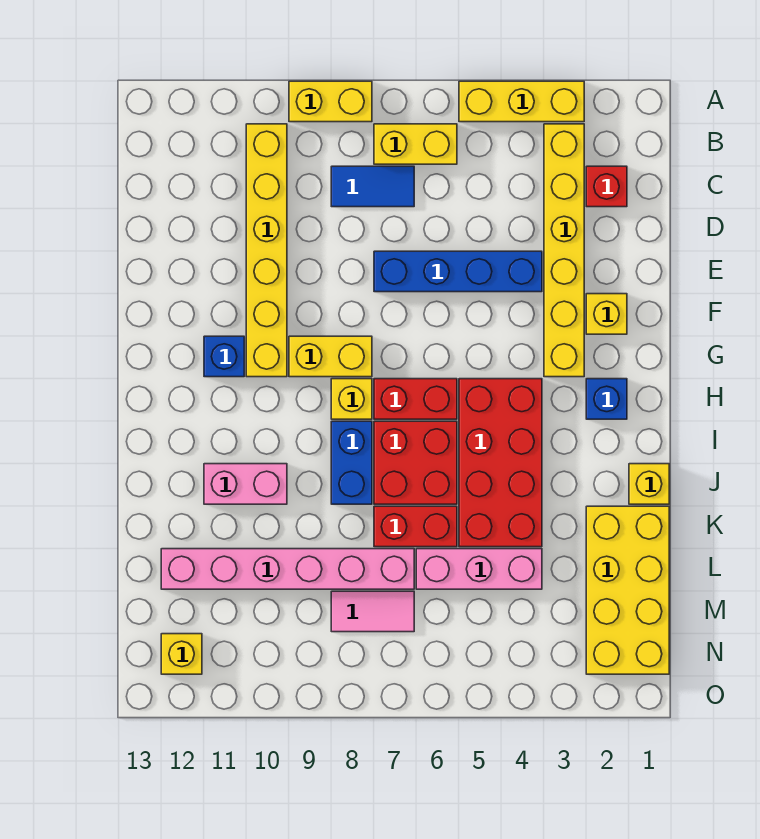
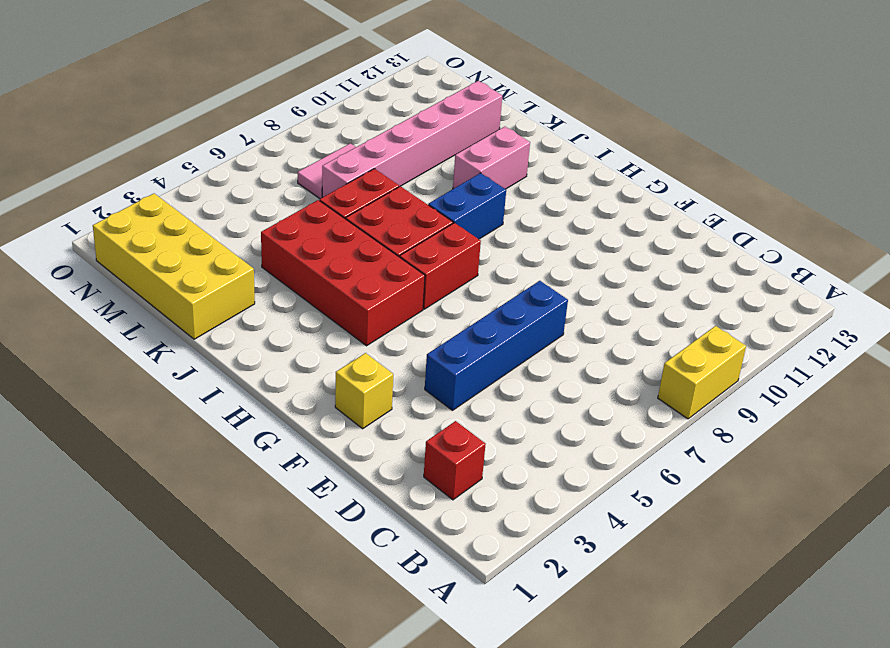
blue 1x2 brick [428,173,506,239] -> blue 1x2 brick turned to [331,421,372,504]
none -> yellow 1x3 brick [459,81,584,122]
none -> yellow 1x6 brick [544,124,584,377]
none -> yellow 1x2 brick [374,124,457,164]

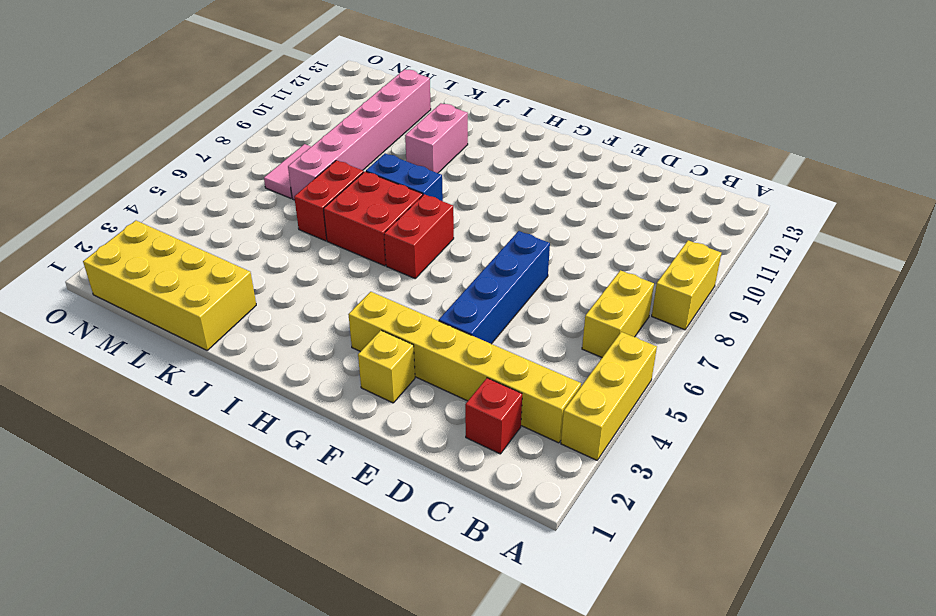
none -> yellow 1x6 brick [246,124,287,377]
none -> blue 1x2 tile [331,166,414,207]
none -> yellow 1x2 brick [289,336,372,377]

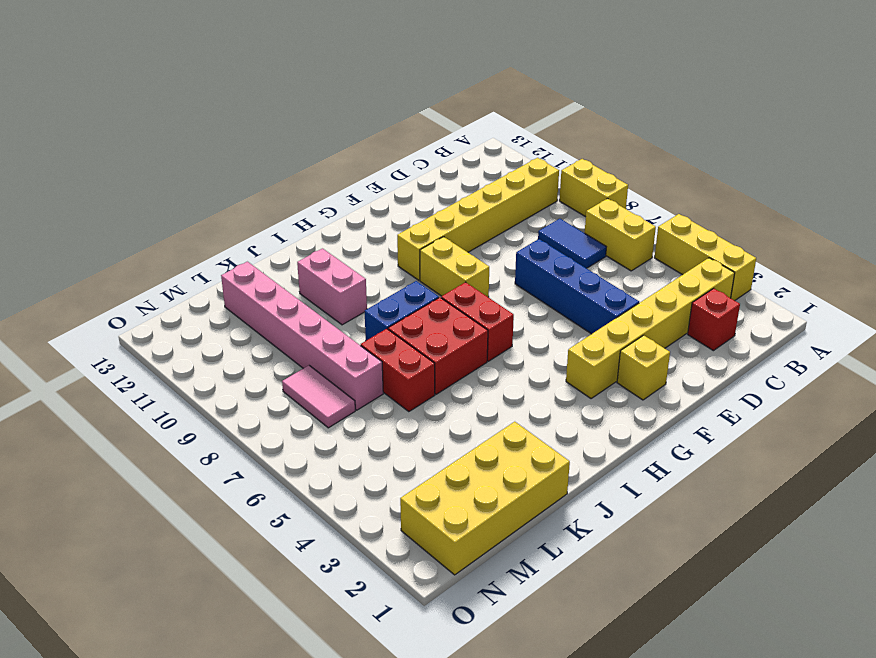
none -> blue 1x1 brick [204,336,244,377]
none -> blue 1x1 brick [586,379,627,419]
none -> red 2x4 brick [459,379,542,547]

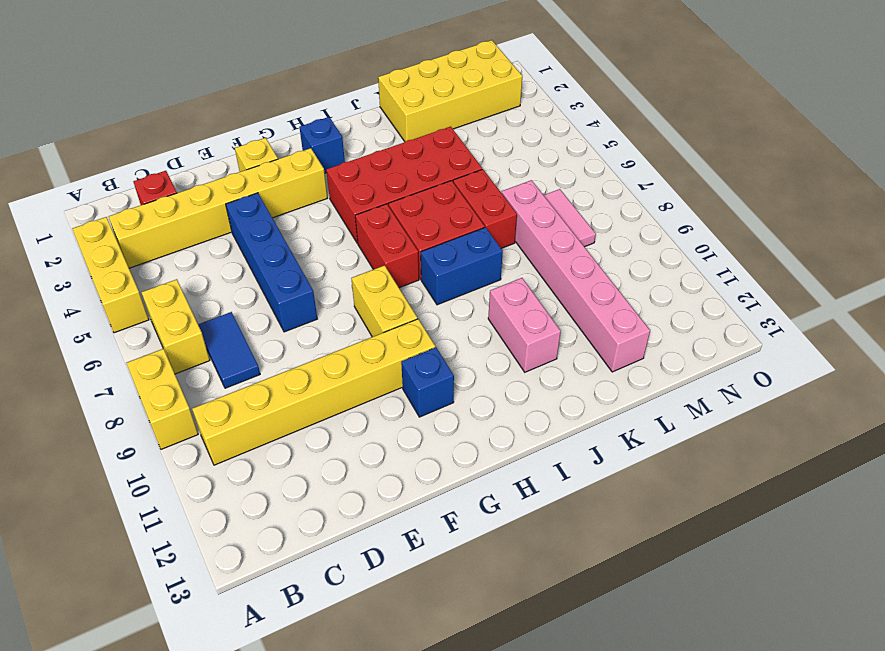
none -> yellow 1x1 brick [331,379,372,419]
none -> yellow 1x1 brick [629,464,669,504]
none -> pink 1x3 brick [416,549,542,589]

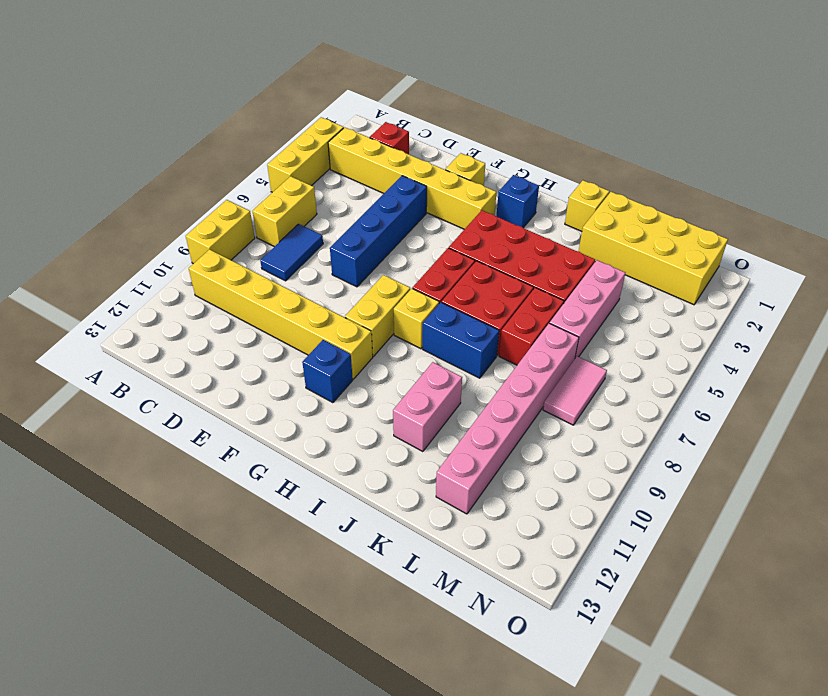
none -> yellow 1x1 brick [161,634,202,674]

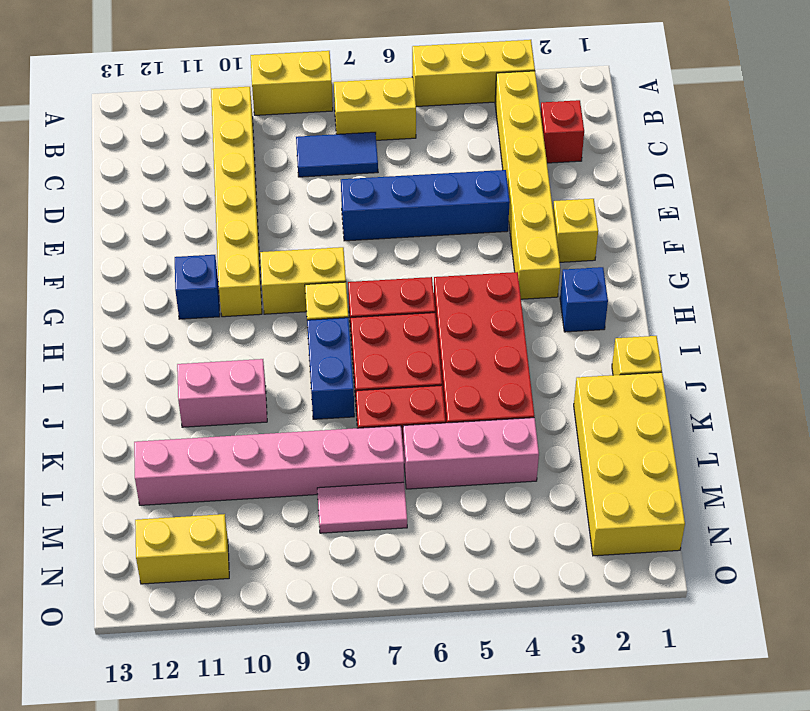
yellow 1x2 brick [135,514,229,584] -> yellow 1x1 brick [161,634,202,674]

